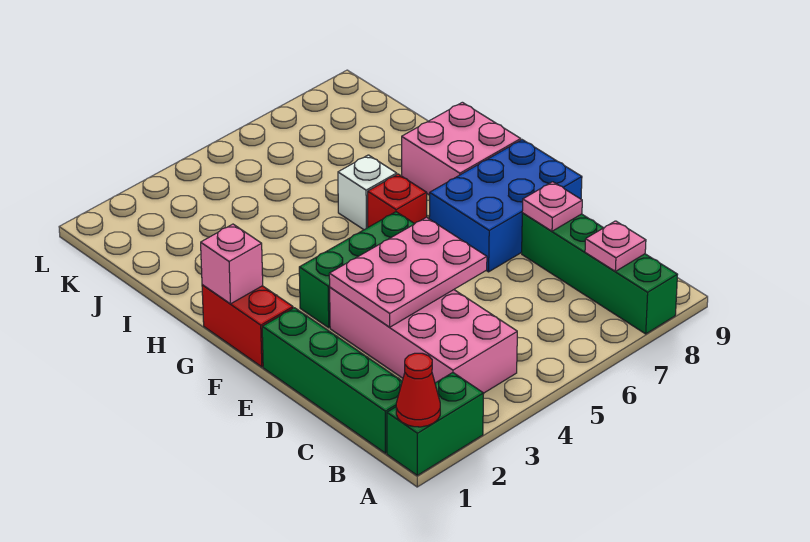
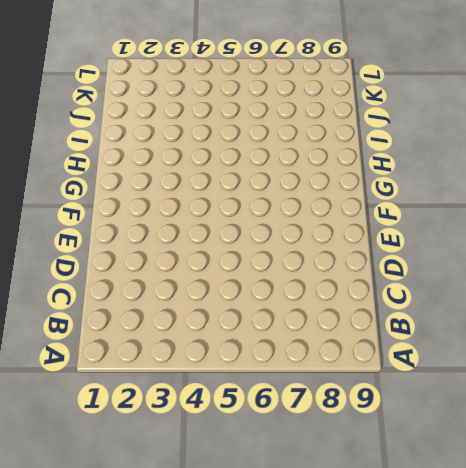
none -> green 1x2 brick [387,373,484,475]
none -> green 1x4 brick [522,213,678,334]
none -> green 1x4 brick [262,308,402,453]

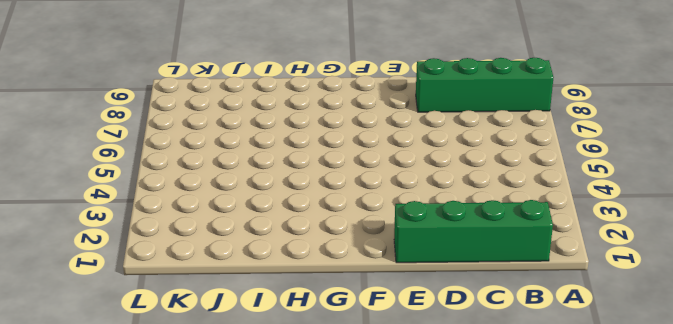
none -> green 1x2 brick [387,373,484,475]
none -> pink 2x4 brick [330,287,517,393]
none -> blue 2x3 brick [429,140,582,272]

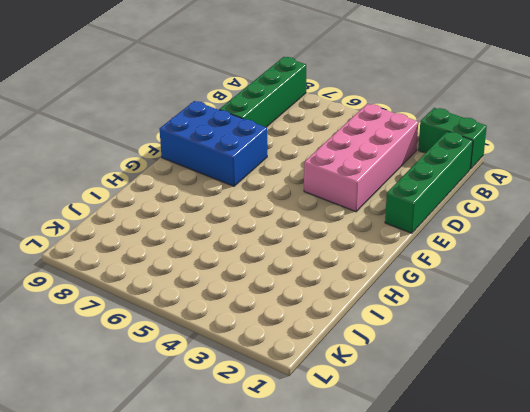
none -> red 1x2 brick [202,285,293,367]
none -> green 1x3 brick [299,212,414,328]
none -> red 1x1 brick [368,174,427,227]

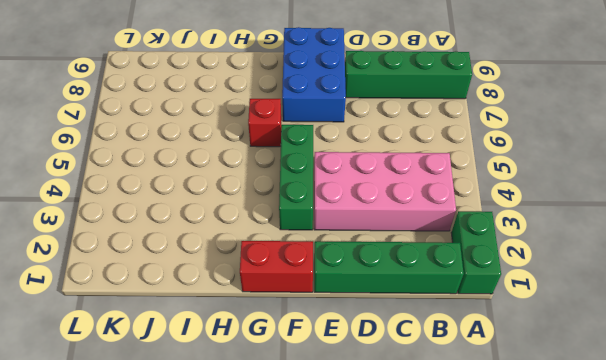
none -> pink 2x2 brick [402,102,521,195]
none -> white 1x1 brick [338,155,397,230]
none -> red 1x1 cone [396,353,440,427]

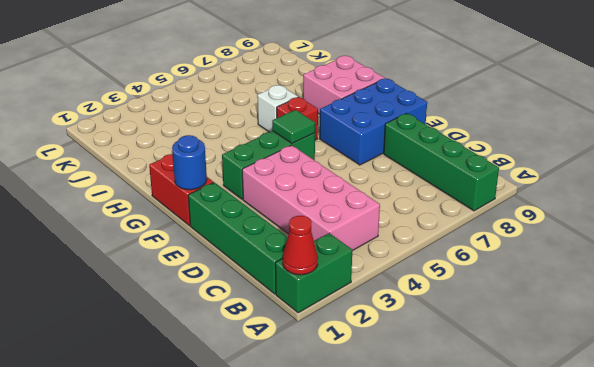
blue 1x1 round brick [172,135,207,190] -> none
green 1x1 tile [272,110,315,144] -> none
none -> pink 1x1 plate [585,221,646,271]
none -> pink 2x3 plate [329,217,487,327]
none -> pink 1x1 plate [522,182,582,231]

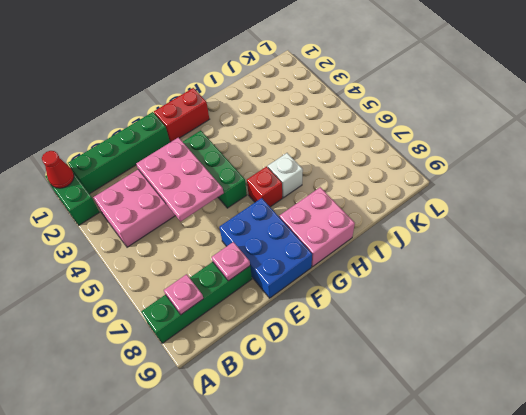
none -> pink 1x1 brick [201,224,263,304]

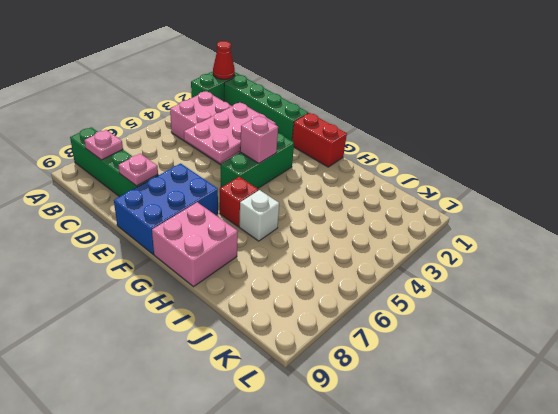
pink 1x1 brick [240,116,278,163] -> pink 1x1 brick moved to [201,224,263,304]

